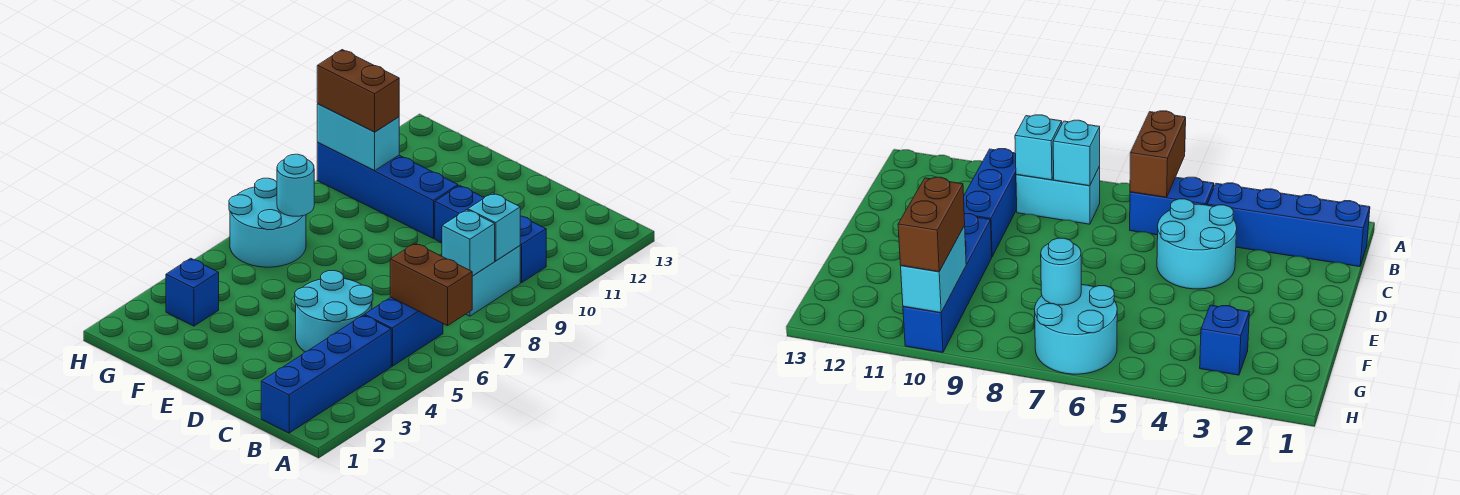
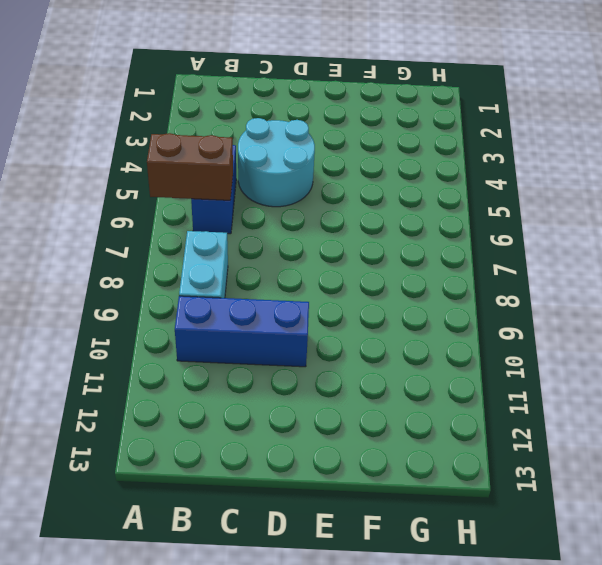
none -> blue 1x4 brick [261,315,391,433]
none -> blue 1x4 brick [317,143,458,239]
none -> blue 1x1 brick [166,258,219,326]

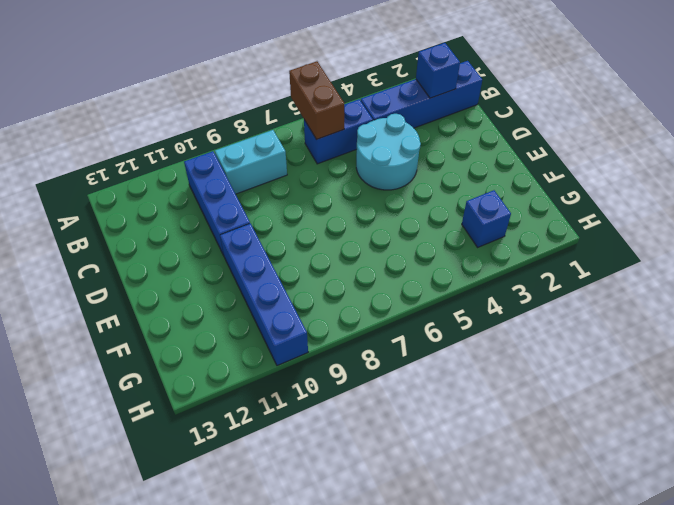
blue 1x1 brick [416,43,460,98] -> none
none -> cyan 2x2 round brick [229,178,306,267]
none -> cyan 1x1 brick [442,210,495,276]
none -> cyan 1x1 brick [468,193,520,261]

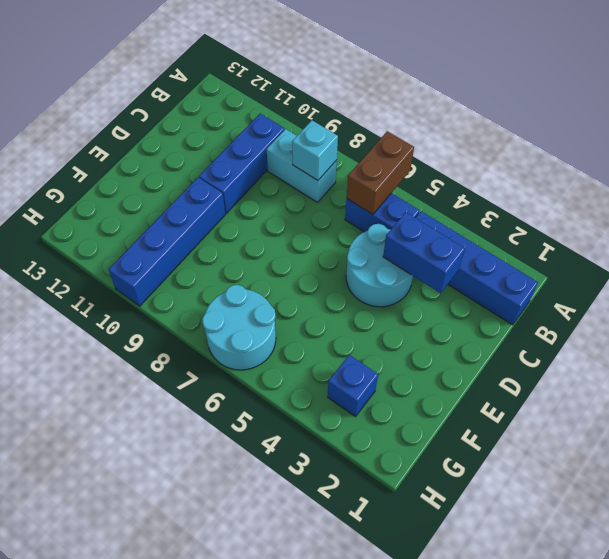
blue 1x2 brick [383,212,465,293] -> none
none -> cyan 1x1 brick [468,193,520,261]
none -> cyan 1x1 round brick [277,154,314,216]
none -> cyan 1x2 brick [317,104,399,170]

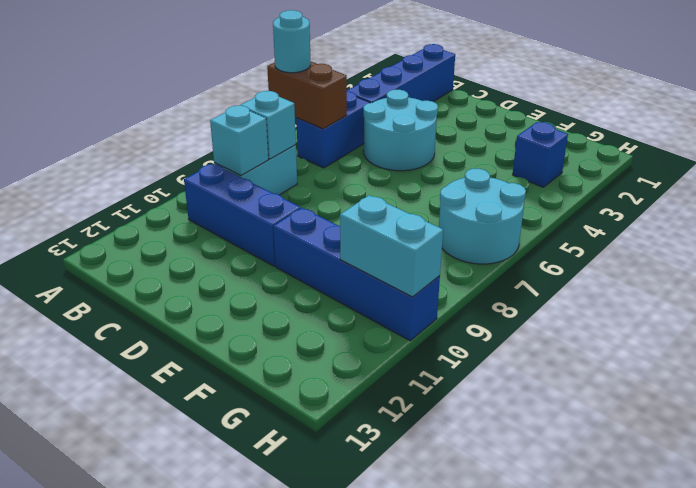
cyan 1x1 round brick [273,10,311,73] -> cyan 1x1 round brick moved to [277,154,314,216]
none -> brown 1x2 brick [317,50,399,132]

